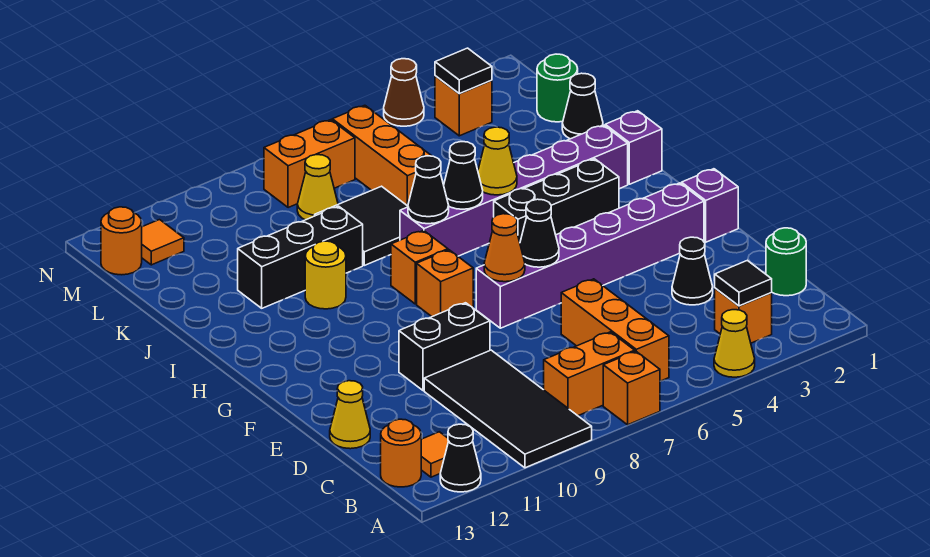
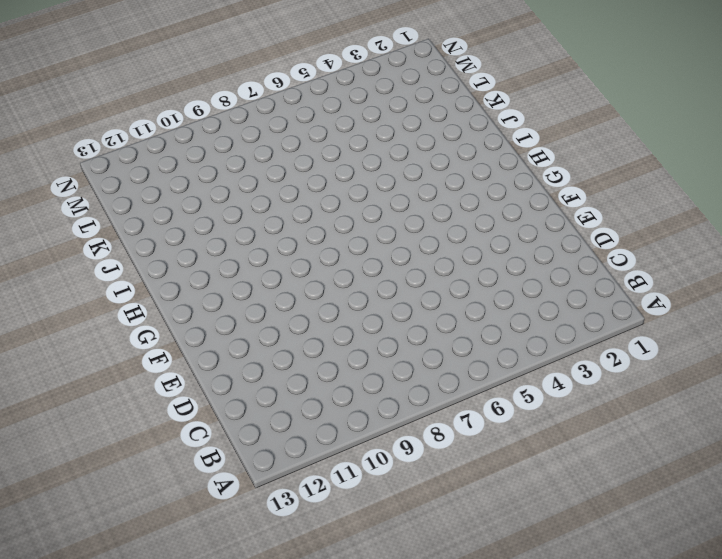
none -> yellow 1x1 cone [714,310,755,377]
none -> orange 1x1 brick [603,351,660,425]
none -> black 2x4 tile [424,350,592,468]
none -> black 1x1 cone [440,424,481,492]

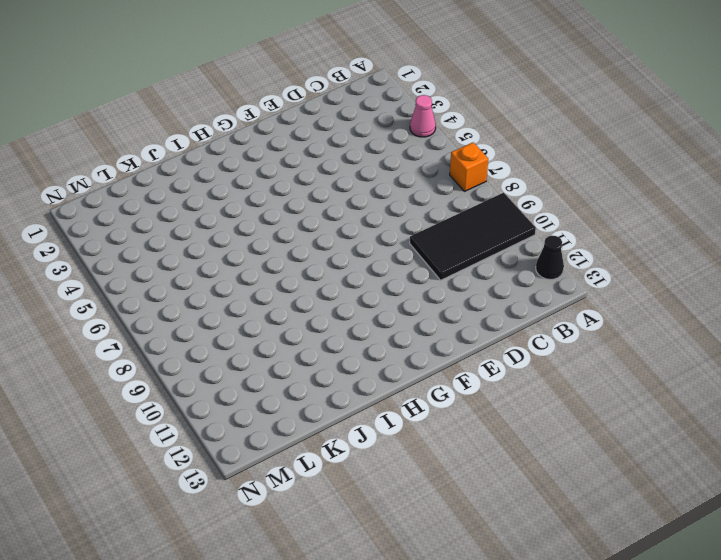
pink 1x1 cone [410,95,436,137] -> yellow 1x1 cone [714,310,755,377]
none -> orange 1x1 brick [715,288,772,343]
none -> orange 1x3 brick [561,279,669,381]
none -> orange 1x2 brick [544,332,635,416]
none -> orange 1x1 tile [421,432,448,477]

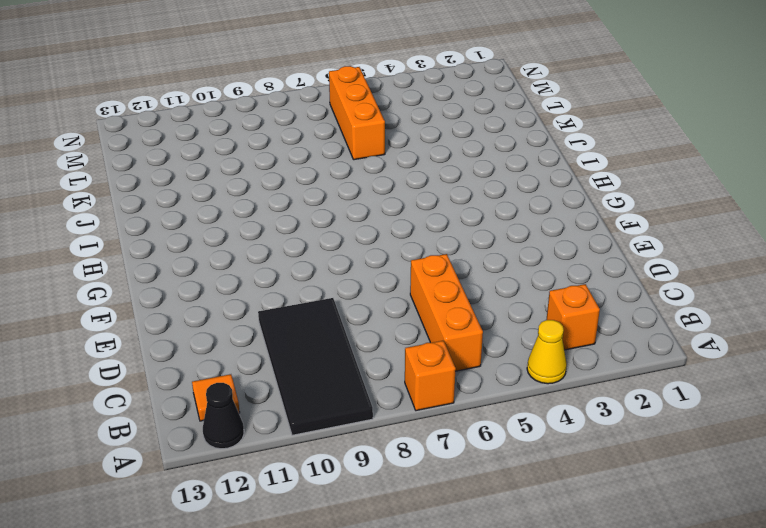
none -> orange 1x2 brick [544,332,635,416]
none -> orange 1x1 round brick [381,419,421,487]
none -> green 1x1 round brick [766,228,806,296]
none -> black 1x1 cone [672,237,713,305]

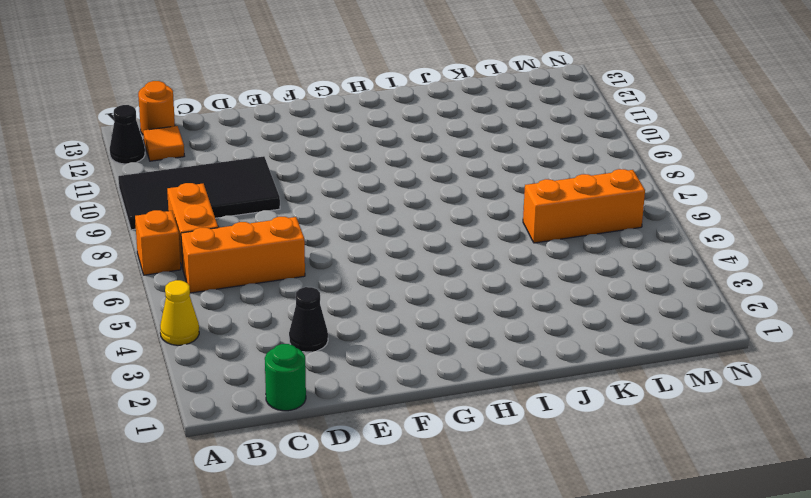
none -> orange 1x1 brick [715,288,772,343]
none -> yellow 1x1 cone [330,381,370,449]
none -> black 1x2 brick [399,303,490,391]
none -> purple 1x1 brick [682,169,738,242]

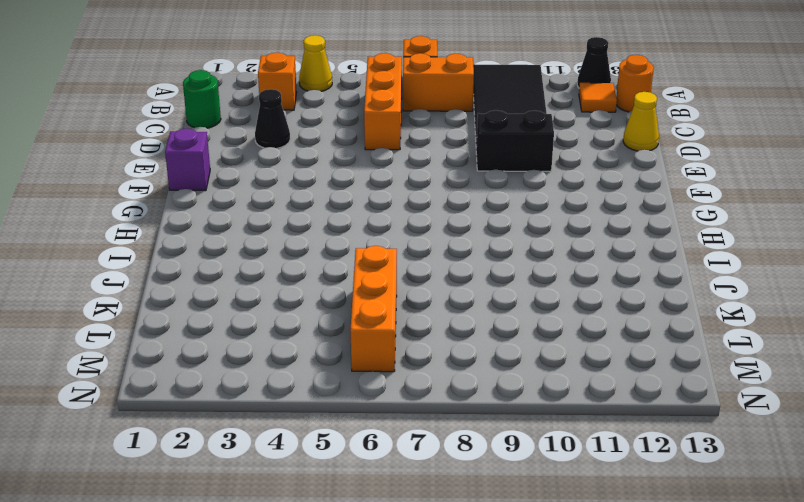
none -> purple 1x6 brick [476,183,704,328]
none -> orange 1x1 brick [417,250,473,317]
none -> black 1x3 brick [494,159,619,242]
none -> orange 1x1 brick [391,230,448,304]

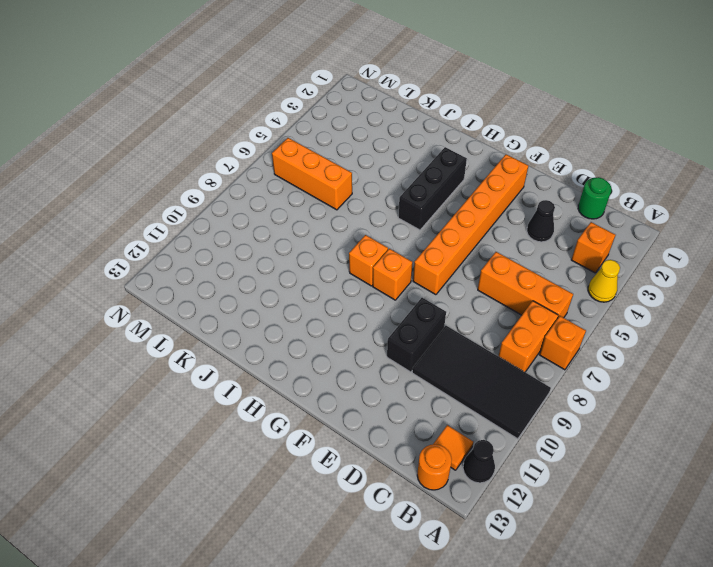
orange 1x6 brick [413,154,528,295] -> purple 1x6 brick [476,183,704,328]
none -> yellow 1x1 cone [330,381,370,449]
none -> purple 1x1 brick [682,169,738,242]
none -> purple 1x1 brick [605,111,662,184]
none -> purple 1x6 brick [400,125,628,256]

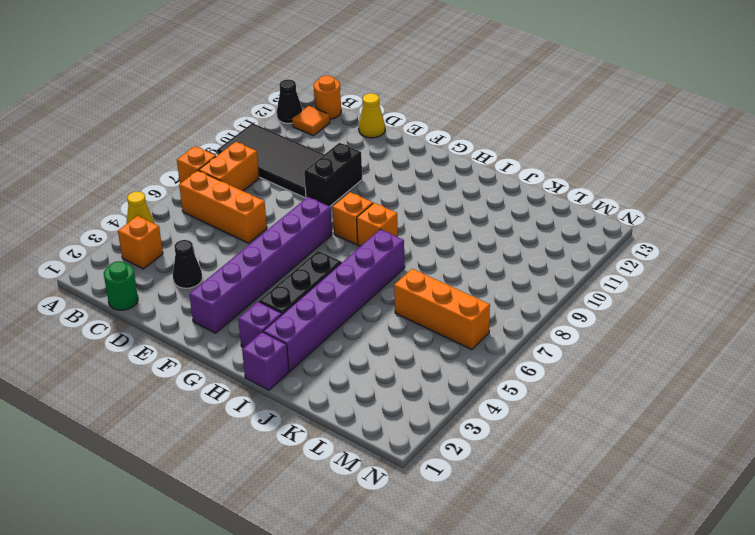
purple 1x1 brick [238,302,282,348] -> purple 1x1 brick moved to [682,169,738,242]
none -> yellow 1x1 round brick [305,241,346,309]
none -> black 2x2 tile [315,186,408,265]
none -> black 1x3 brick [238,206,363,308]
none -> black 1x1 cone [562,73,603,139]

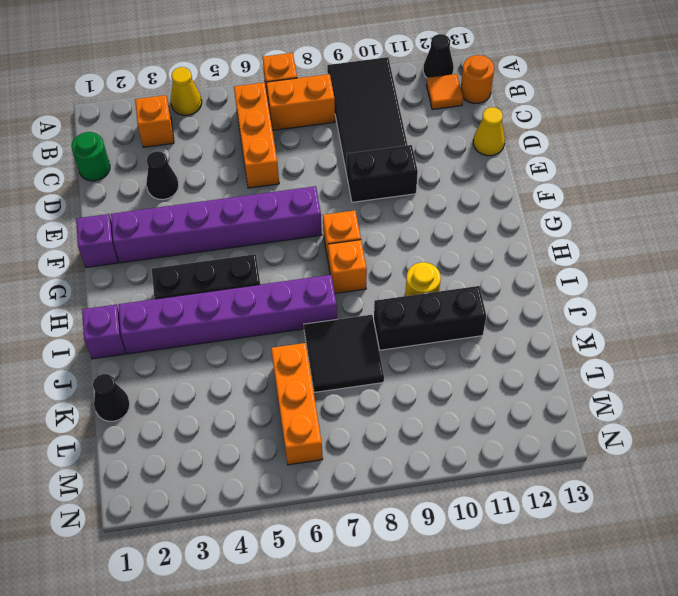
none -> green 1x1 round brick [537,54,578,122]
none -> yellow 1x1 cone [297,155,338,220]
none -> orange 1x1 brick [435,76,492,136]
none -> orange 1x2 brick [264,120,355,208]

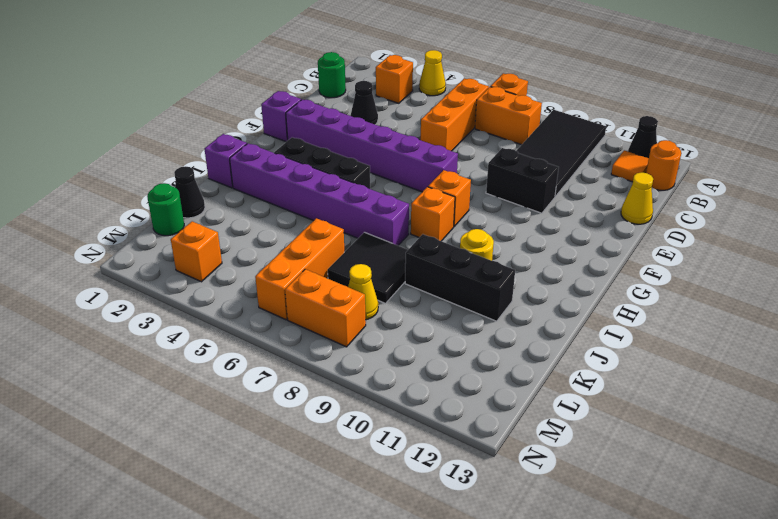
none -> orange 1x1 tile [142,220,184,265]
none -> orange 1x1 round brick [101,207,142,275]
none -> brown 1x1 cone [384,59,424,126]
none -> black 1x1 tile [715,260,772,306]

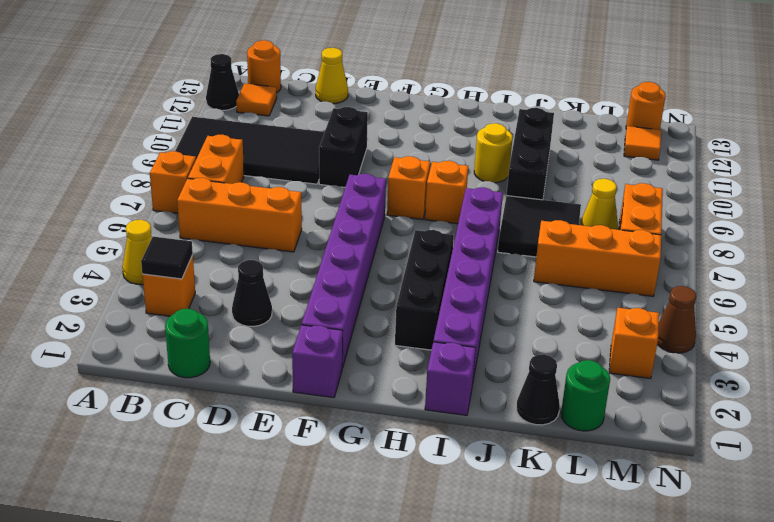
none -> black 1x1 cone [520,199,559,267]
none -> orange 1x1 cone [484,214,525,282]
none -> yellow 1x1 cone [478,127,517,195]
none -> black 1x1 cone [444,142,483,209]

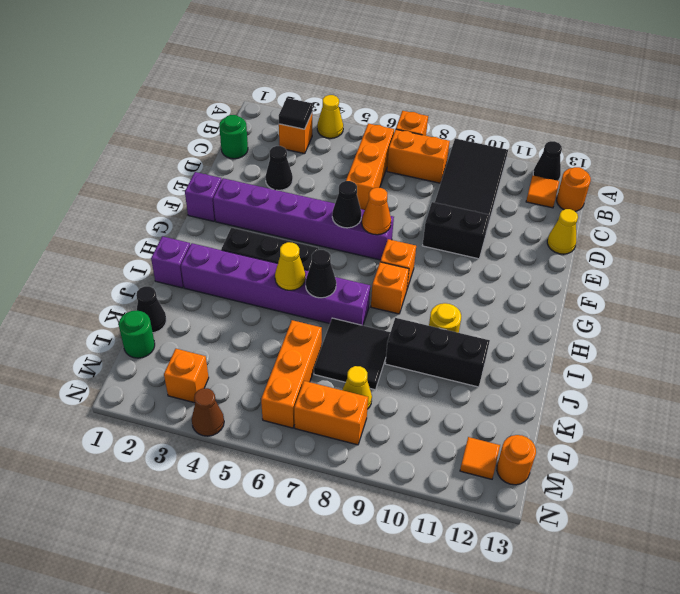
none -> black 1x1 cone [408,156,449,224]
none -> black 1x1 tile [435,48,492,94]

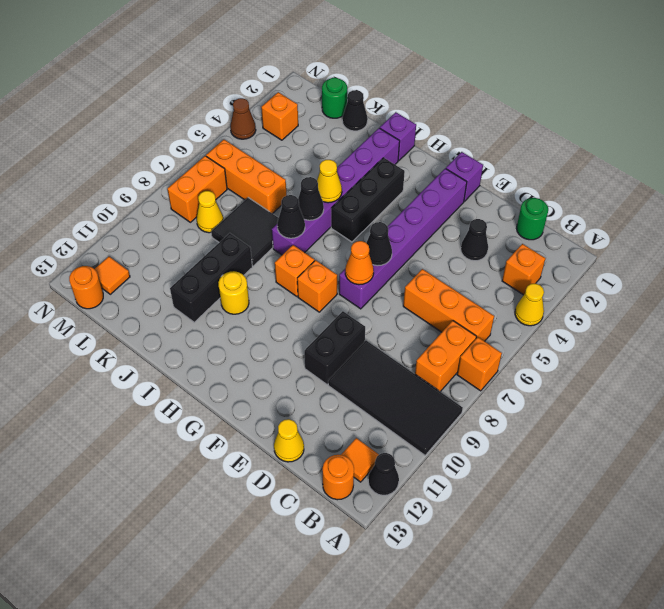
none -> black 1x1 tile [715,260,772,306]
none -> black 1x1 tile [435,48,492,94]

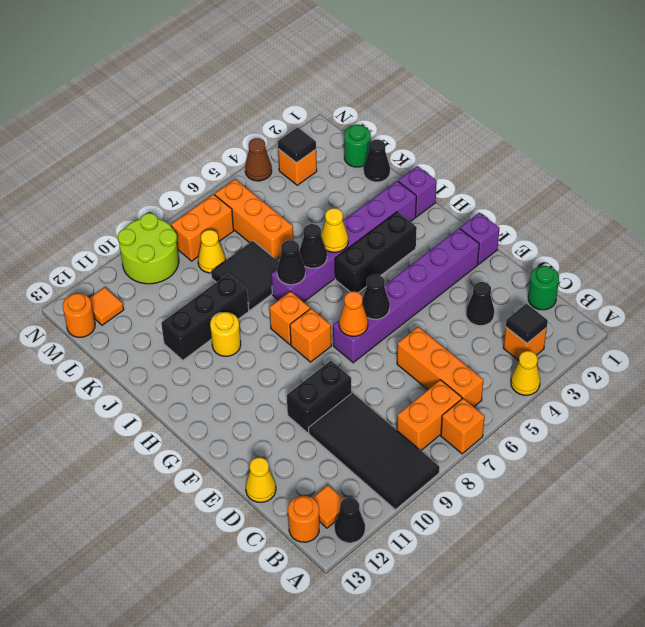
lime 2x2 round brick [118,213,179,284] -> none

